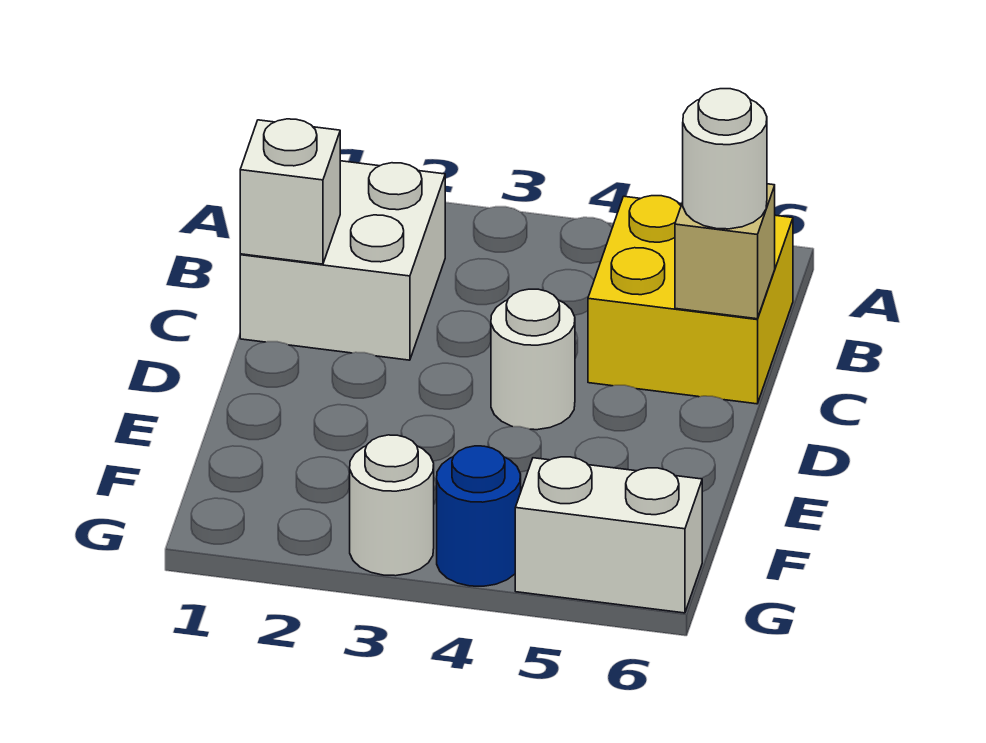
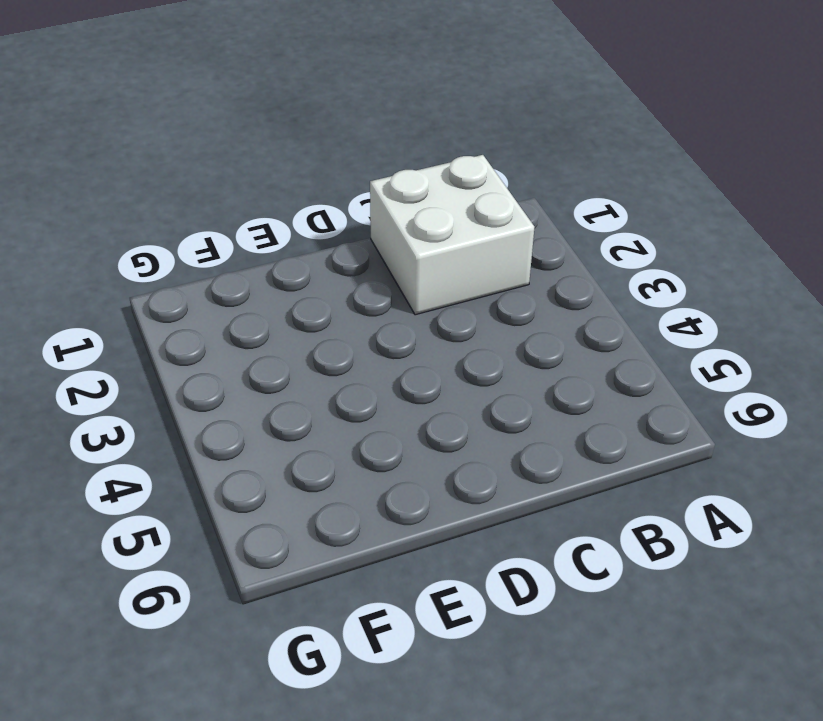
none -> yellow 2x2 brick [588,196,793,404]
none -> white 1x1 round brick [491,289,575,430]

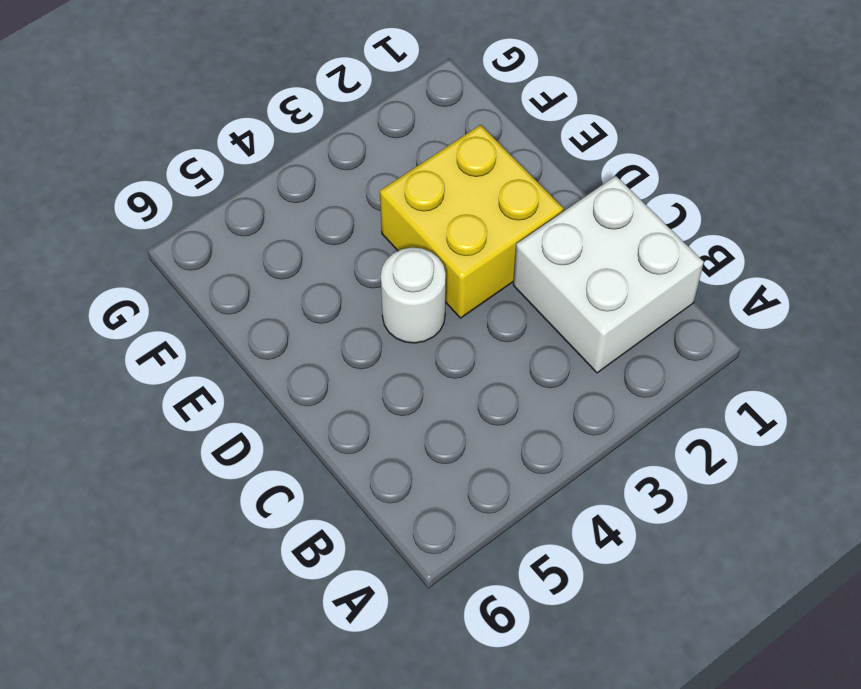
yellow 2x2 brick [380,125,563,318] -> yellow 2x2 brick moved to [588,196,793,404]
none -> white 1x1 round brick [350,435,434,576]
none -> blue 1x1 round brick [437,446,521,586]

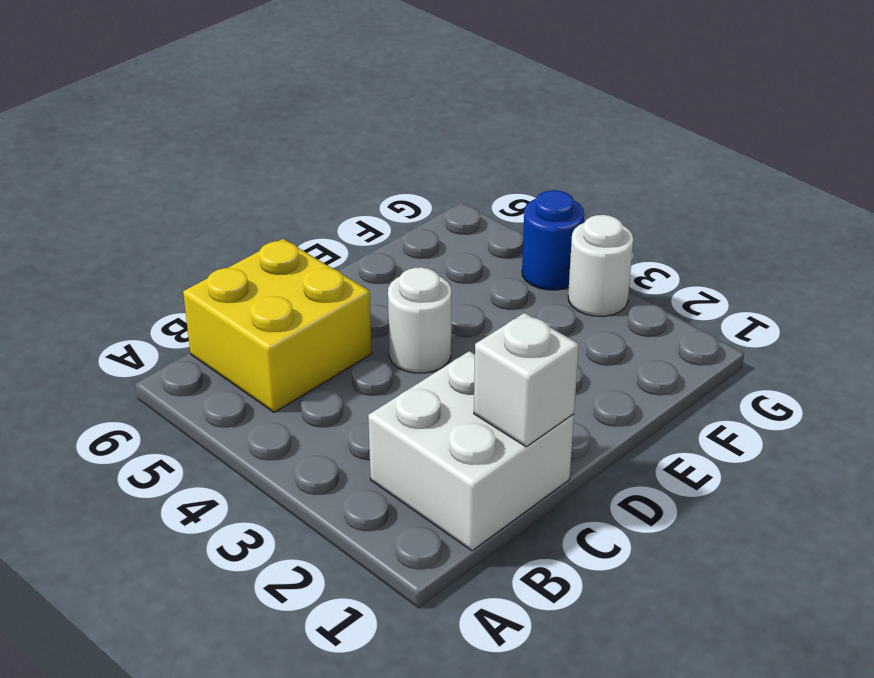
none -> white 1x2 brick [515,457,702,613]
none -> tan 1x1 brick [675,184,775,319]

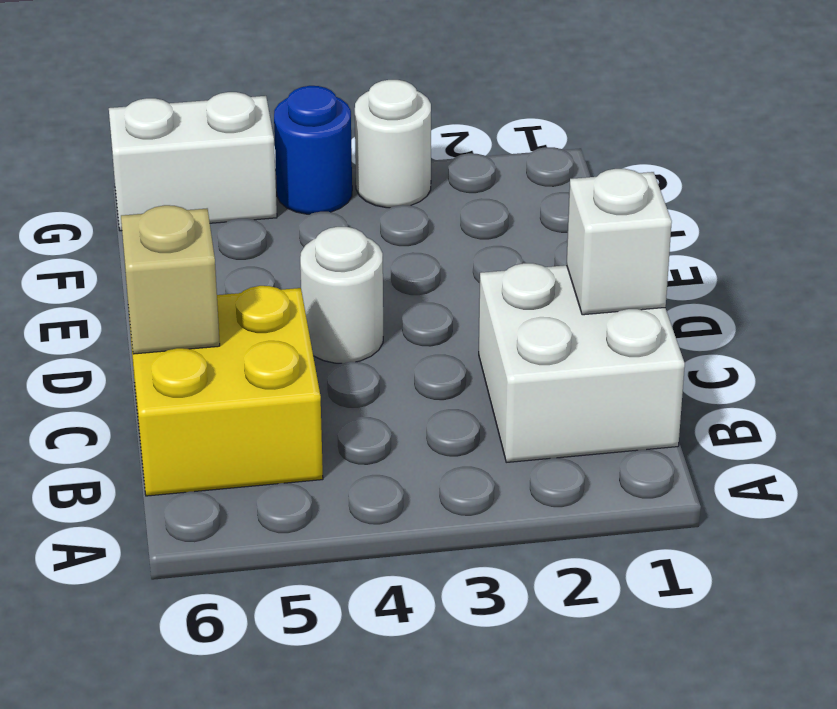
none -> white 1x1 round brick [683,89,767,229]

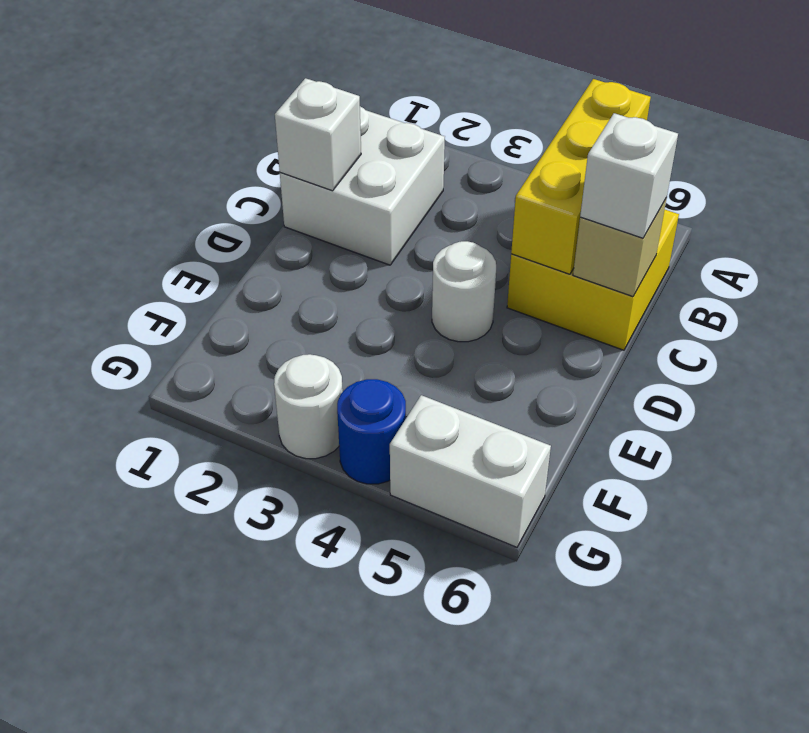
yellow 1x3 brick [511,79,651,274] -> none
white 1x1 brick [580,113,678,238] -> white 1x1 round brick [683,89,767,229]

